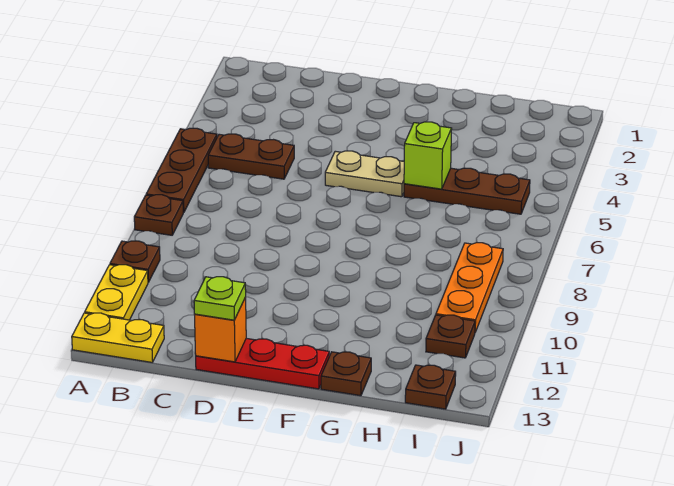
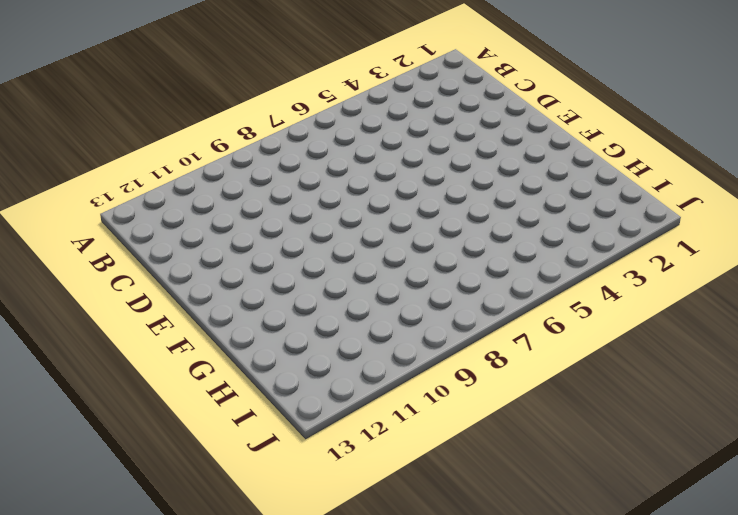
none -> brown 1x3 plate [146,128,217,213]
none -> brown 1x1 plate [134,195,183,235]
none -> brown 1x1 plate [110,241,160,282]

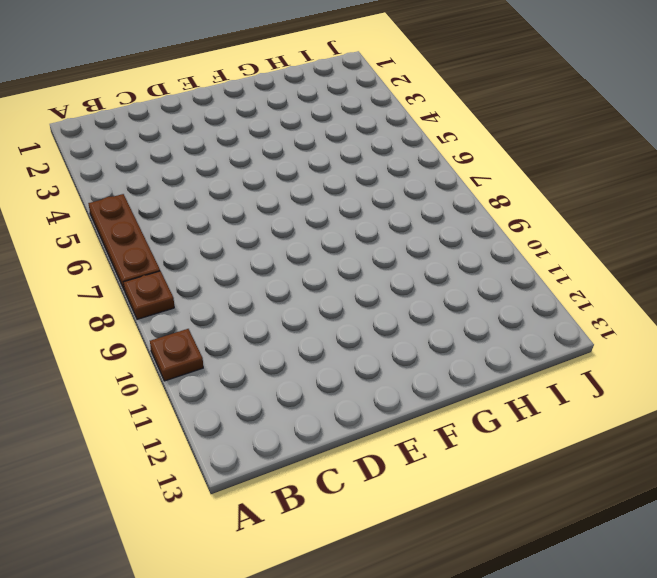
none -> yellow 1x2 plate [85,265,148,320]
none -> yellow 1x2 plate [72,313,164,362]
none -> brown 1x2 plate [208,134,294,179]

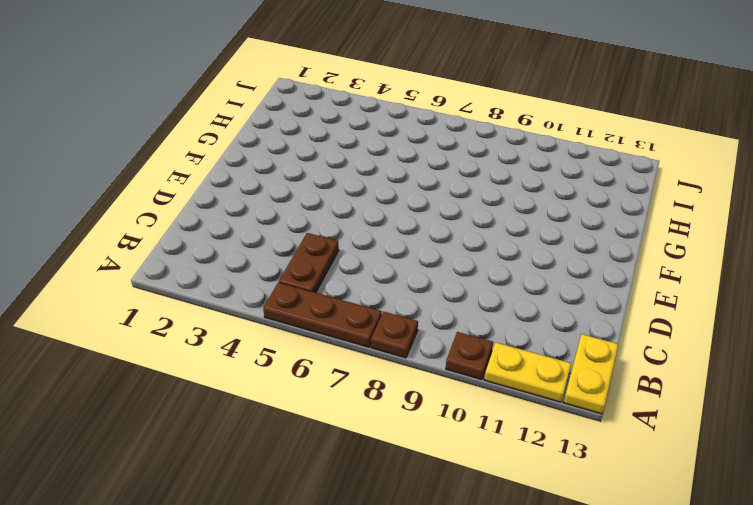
none -> red 1x3 plate [196,338,329,389]
none -> tan 1x2 plate [325,151,404,197]
none -> brown 1x3 plate [404,168,530,214]

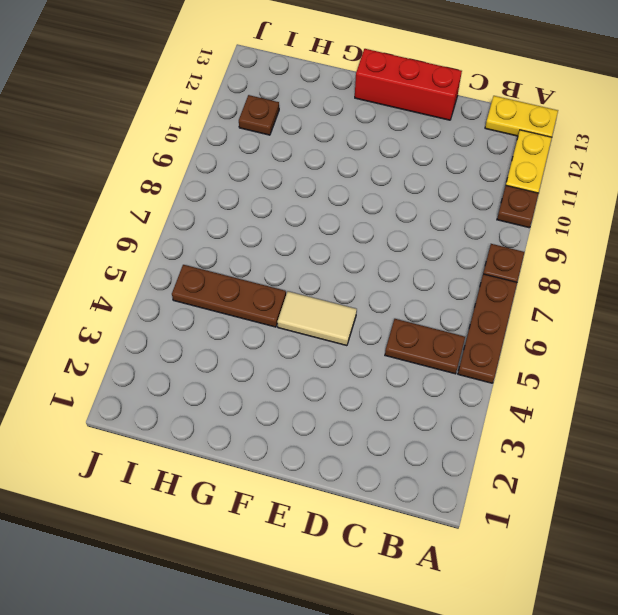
red 1x3 brick [355,49,462,120] -> red 1x3 plate [196,338,329,389]
tan 1x2 tile [277,291,357,346] -> tan 1x2 plate [325,151,404,197]
none -> brown 1x1 plate [321,352,371,396]
none -> orange 1x3 plate [436,243,503,332]
none -> brown 1x1 plate [405,365,456,409]

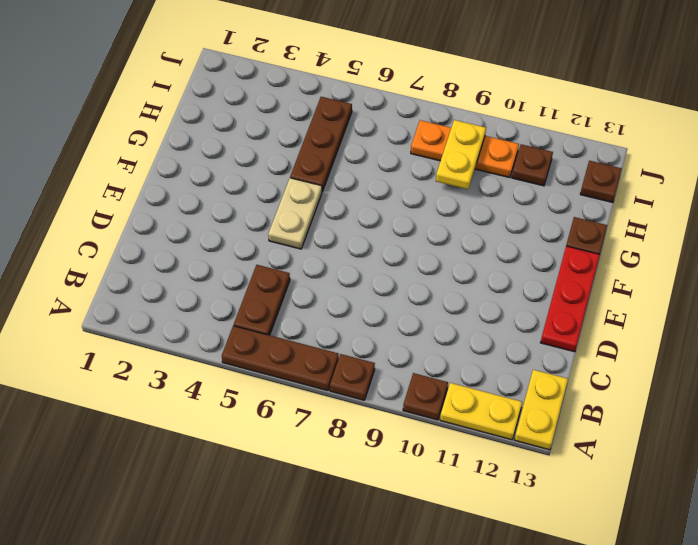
yellow 1x2 plate [436,120,486,189] -> none
none -> orange 1x1 brick [195,297,246,362]
none -> lime 1x1 brick [404,122,452,189]
none -> lime 1x1 plate [194,277,246,320]

